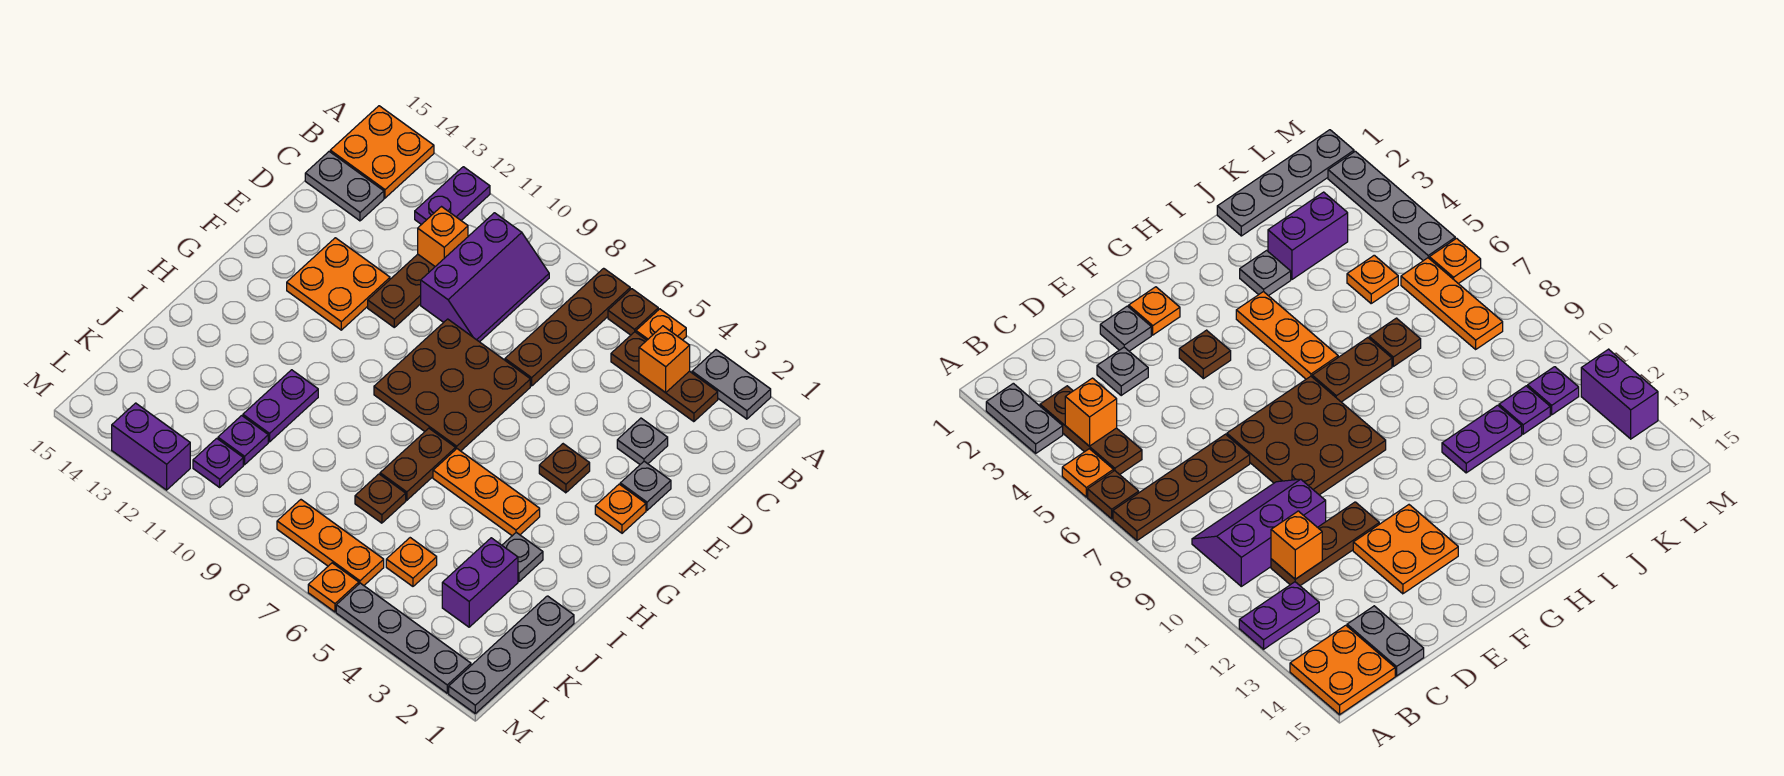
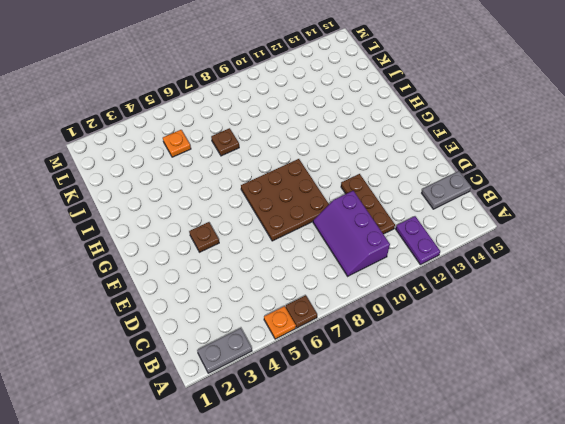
none -> brown 1x4 plate [505,268,630,386]
none -> orange 2x2 plate [330,106,434,198]
none -> brown 1x3 plate [611,332,718,422]
none -> grey 1x1 plate [617,418,668,464]

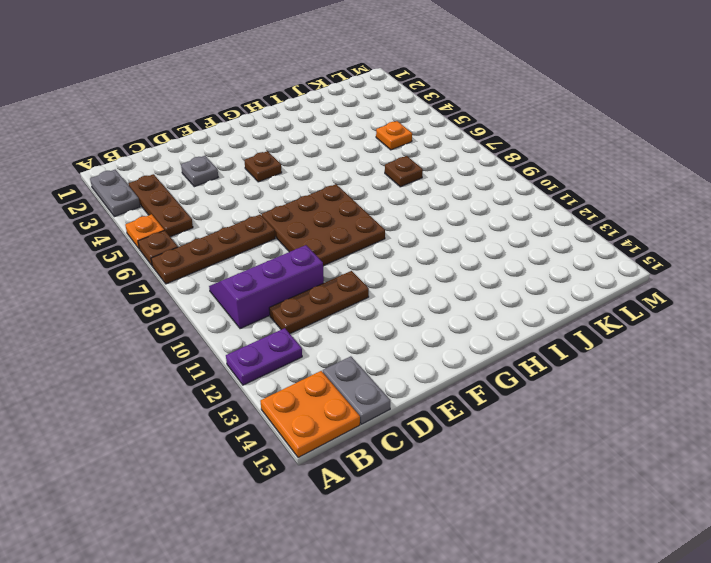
none -> grey 1x1 plate [620,461,671,510]
none -> orange 2x2 plate [287,238,390,330]
none -> orange 1x1 plate [595,484,646,533]
none -> orange 1x3 plate [433,449,540,536]

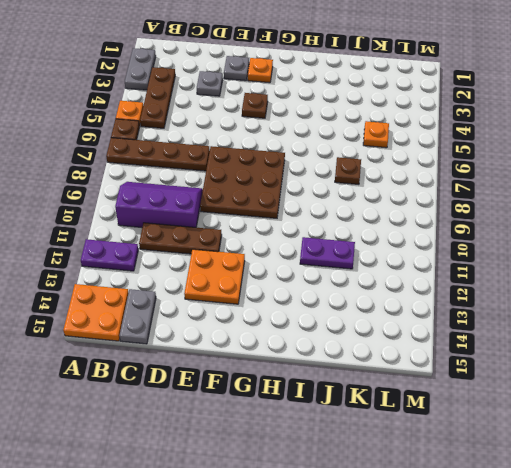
none -> orange 1x3 plate [433,449,540,536]
none -> brown 1x2 plate [380,428,456,500]
none -> grey 1x1 plate [502,532,543,581]
none -> grey 1x4 plate [449,596,574,713]

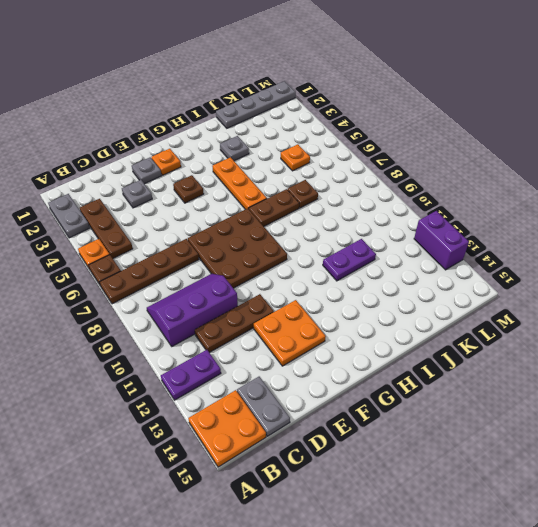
none -> purple 1x2 brick [442,538,518,627]
none -> purple 1x1 plate [218,416,268,465]
none -> orange 1x3 plate [277,500,384,585]
none -> purple 1x1 plate [193,438,243,487]

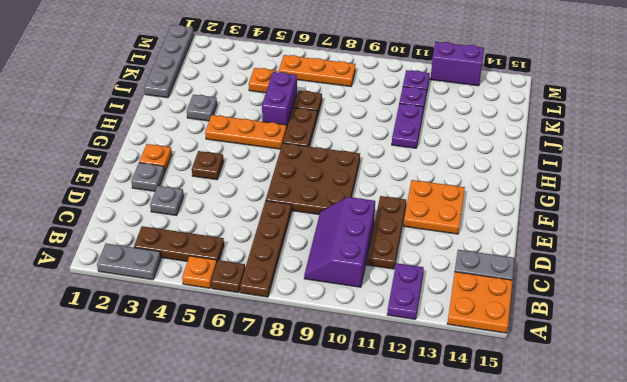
purple 1x2 brick [262,72,297,126] -> purple 1x2 brick moved to [442,538,518,627]
none -> grey 1x4 plate [336,583,471,693]
none -> orange 1x1 plate [308,563,359,612]
none -> orange 1x1 brick [639,326,690,393]
none -> orange 1x1 brick [418,207,468,266]

